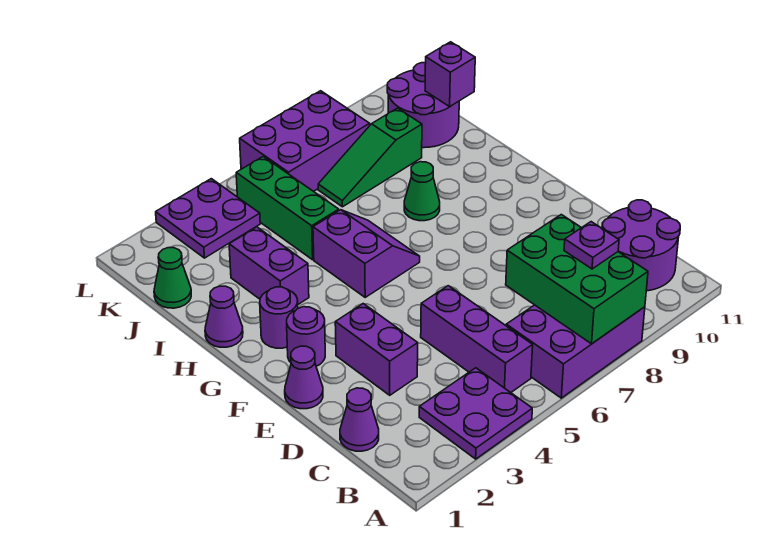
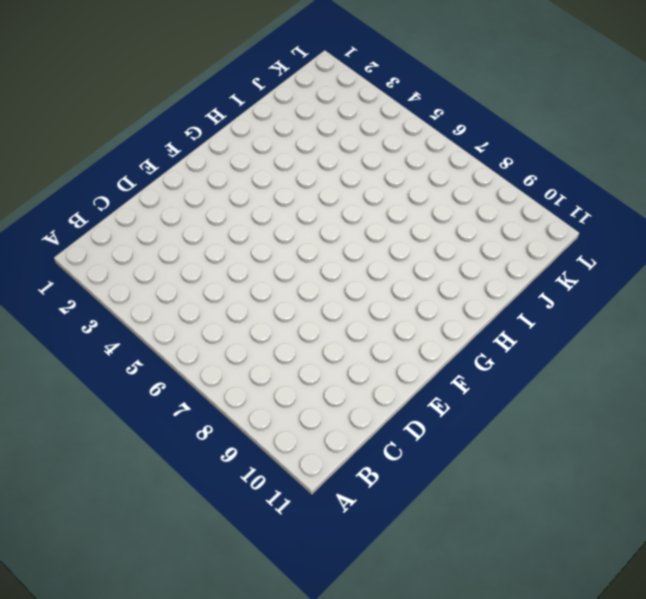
none -> purple 2x2 plate [419,368,532,459]
none -> purple 2x3 brick [506,305,645,398]
none -> purple 1x3 brick [421,286,533,392]

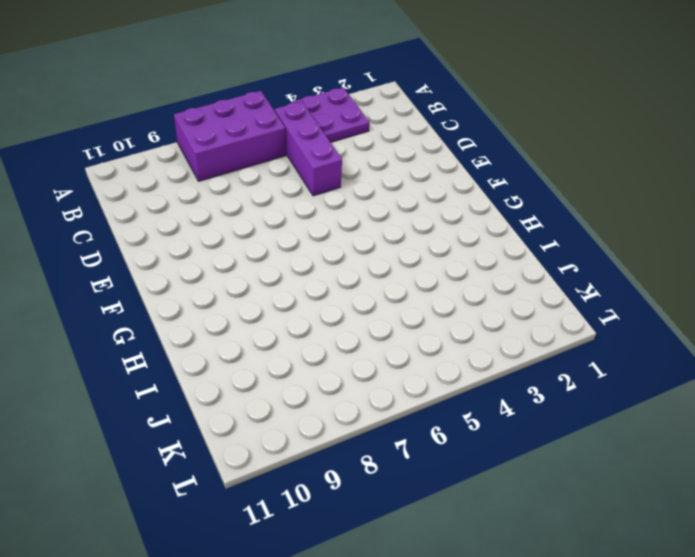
none -> purple 2x2 round brick [602,200,680,291]
none -> purple 1x1 cone [340,388,379,451]
none -> purple 1x2 brick [335,304,418,395]

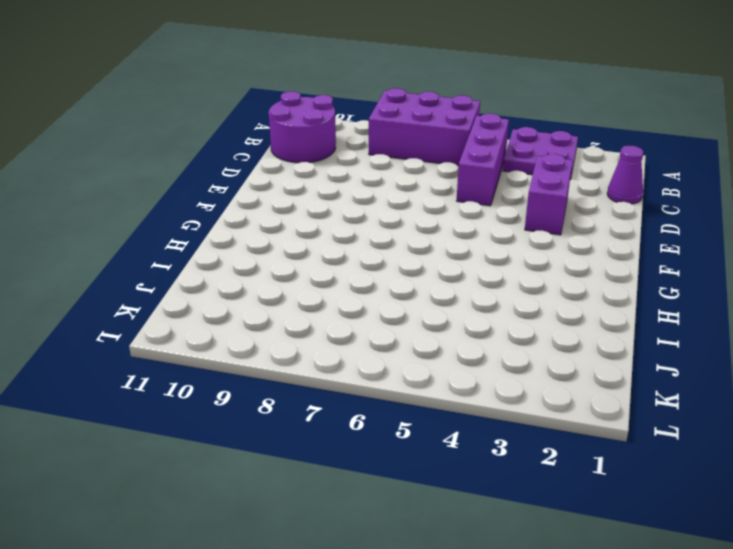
none -> purple 1x1 cone [285,346,323,409]
none -> purple 1x1 round brick [287,307,325,366]
none -> purple 1x1 round brick [260,287,298,348]

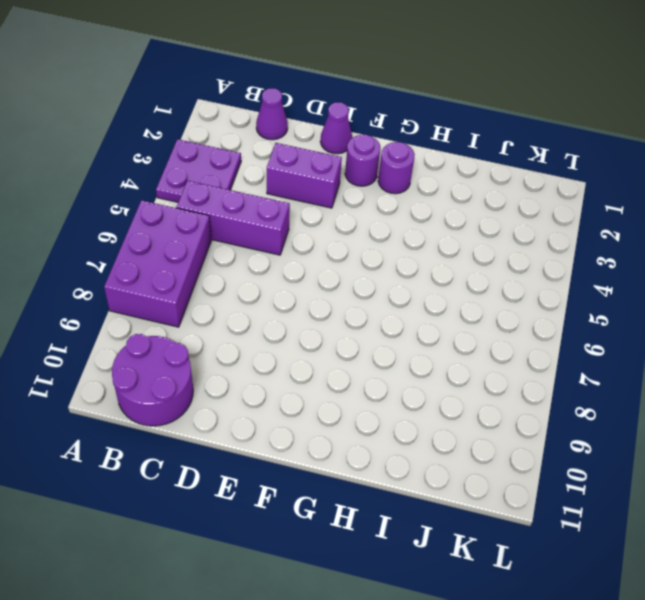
none -> purple 2x2 slope [313,210,420,297]
none -> purple 1x1 cone [205,286,243,347]
none -> purple 1x2 brick [229,227,309,304]

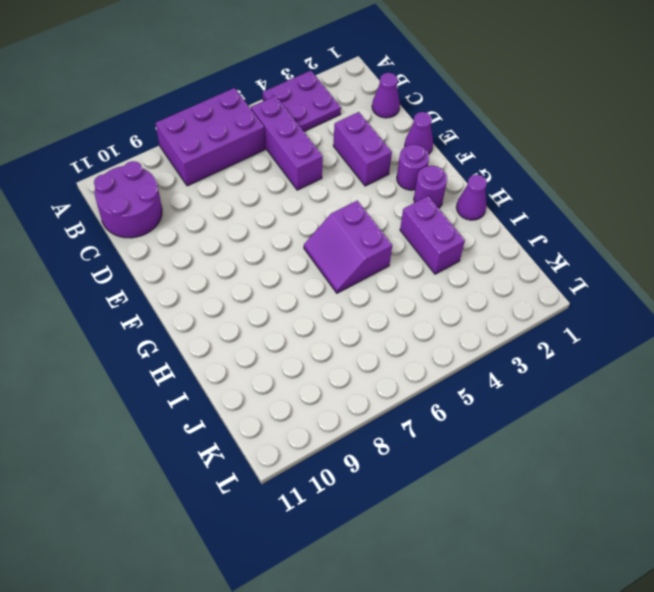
none -> green 1x1 cone [404,162,440,221]
none -> green 1x3 brick [236,157,339,260]
none -> green 1x1 cone [154,248,191,308]

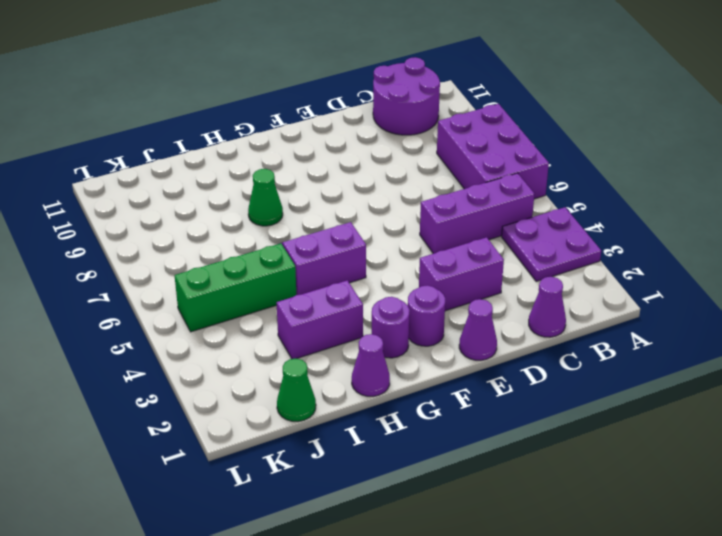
none -> green 1x3 slope [318,108,422,207]
none -> purple 2x2 round brick [387,63,459,148]
none -> purple 2x2 plate [156,179,260,258]

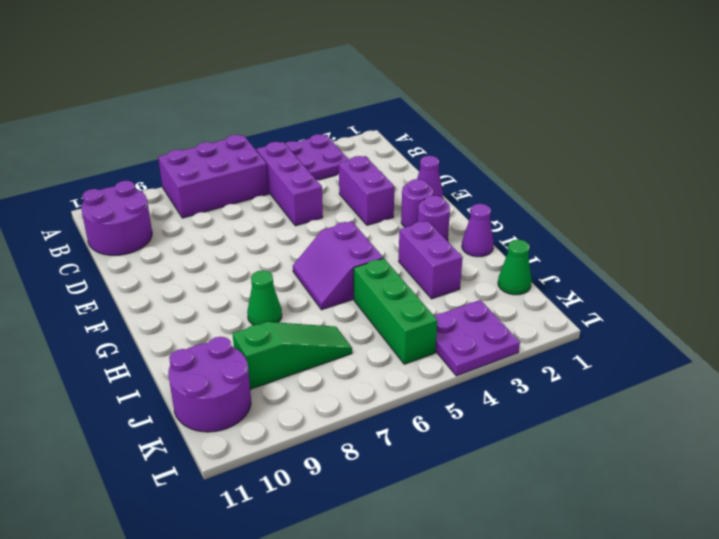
none -> purple 1x1 cone [340,388,379,451]
none -> purple 2x3 brick [240,91,370,191]
none -> green 2x3 brick [506,215,648,344]

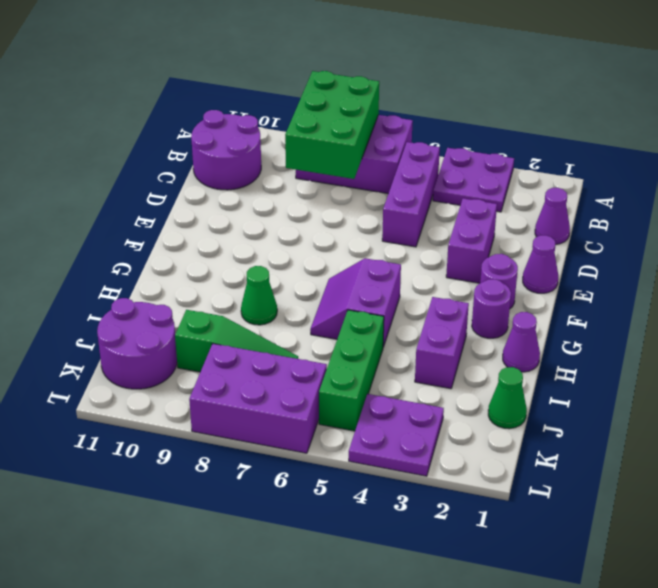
none -> purple 1x1 brick [425,42,475,107]
none -> purple 1x1 plate [564,222,619,269]

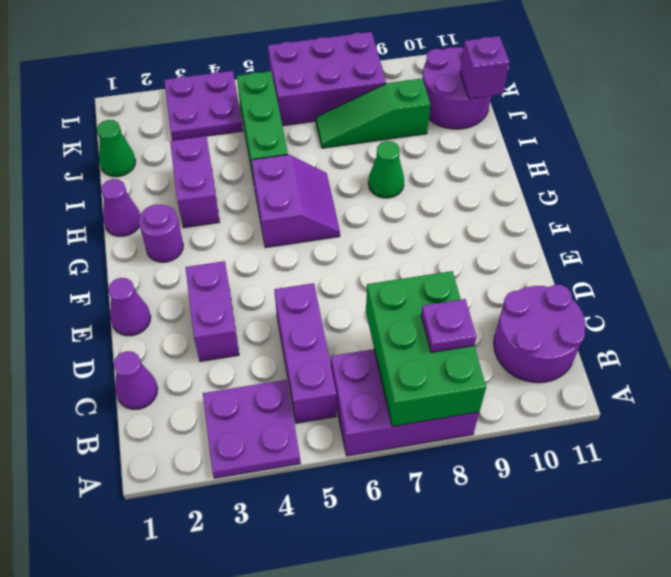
none -> purple 1x1 round brick [287,307,325,366]

